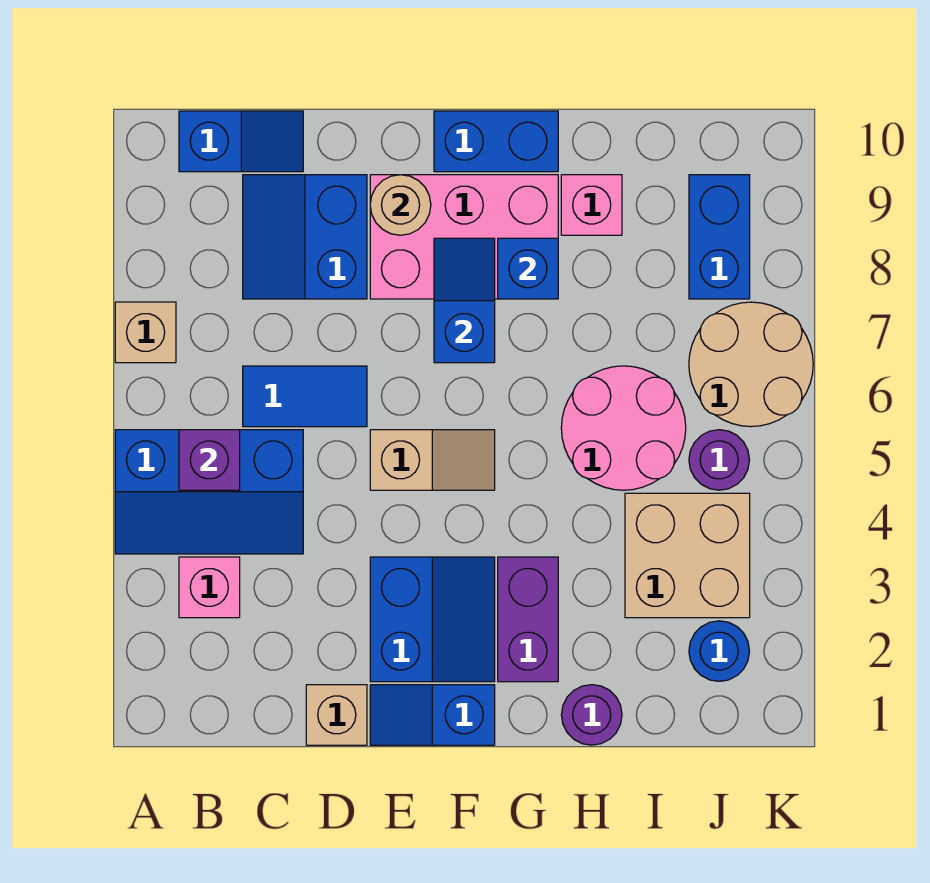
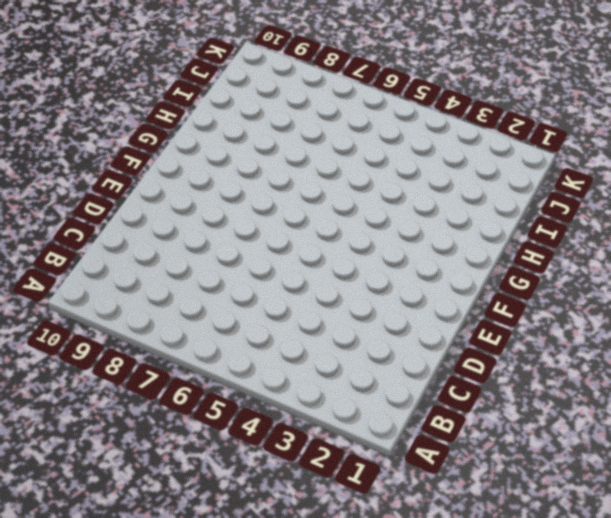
none -> blue 2x3 slope [115,430,303,554]
none -> tan 1x1 brick [115,302,176,363]
none -> pink 1x1 brick [179,557,240,618]

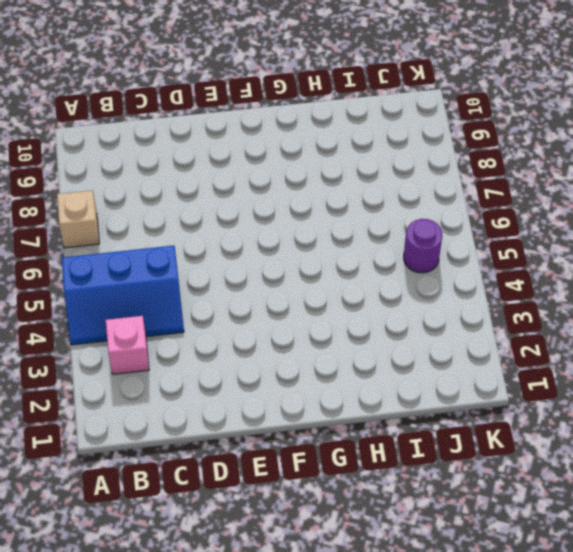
none -> blue 1x2 slope [179,111,303,172]
none -> blue 1x2 tile [243,366,367,427]
none -> blue 2x2 slope [243,175,367,299]

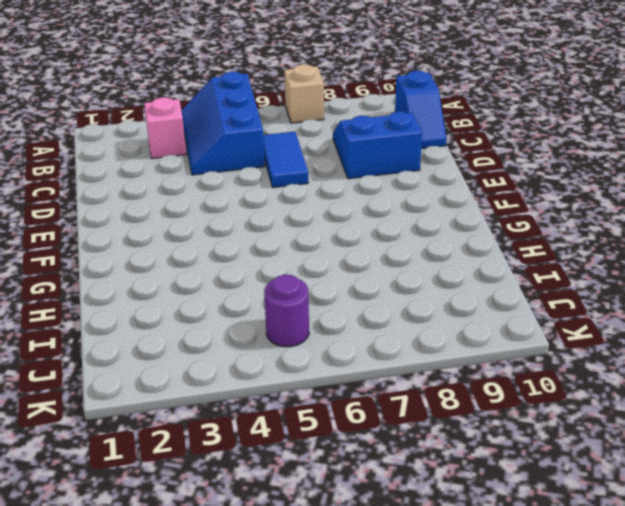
none -> tan 1x1 brick [306,685,367,745]
none -> blue 1x2 slope [370,685,495,745]
none -> blue 2x2 slope [370,557,495,682]

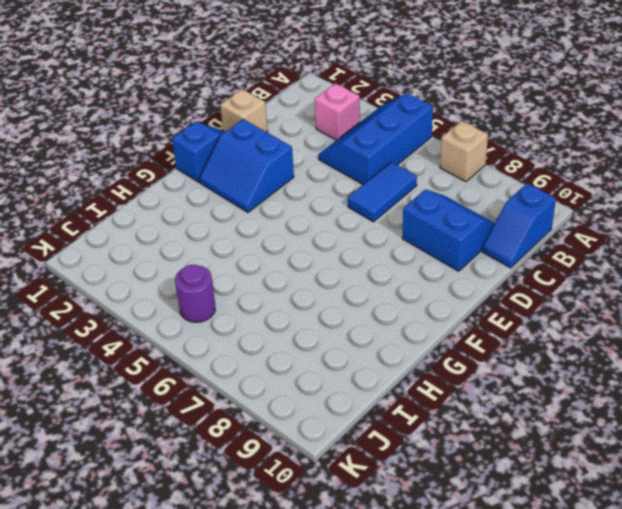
none -> tan 1x2 slope [370,430,495,490]
none -> pink 2x3 brick [370,175,558,299]
none -> blue 1x2 brick [434,111,558,172]

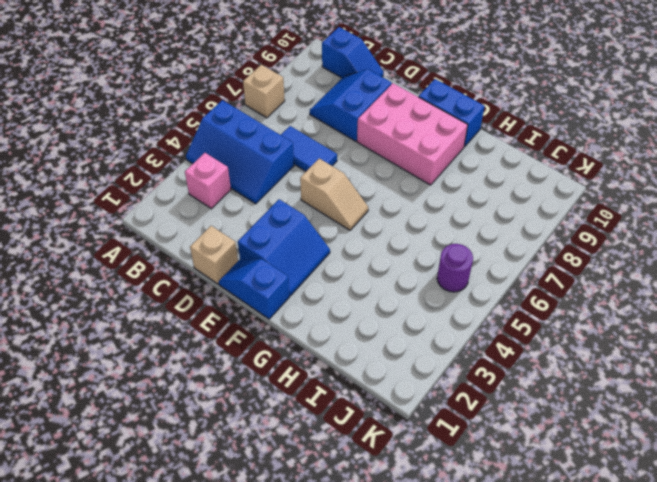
none -> purple 1x2 brick [498,557,558,682]
none -> purple 1x1 round brick [561,685,622,745]
none -> pink 2x2 round brick [561,366,686,490]

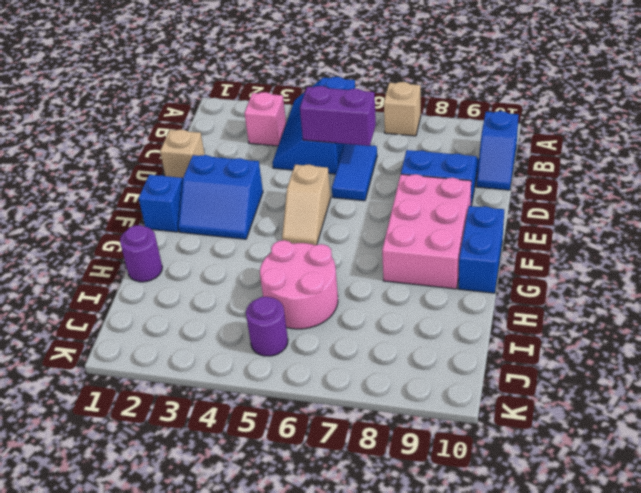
purple 1x2 brick [300,86,376,146] -> purple 1x2 brick moved to [498,557,558,682]
none -> pink 1x1 brick [561,175,622,235]
none -> tan 2x2 brick [625,493,750,618]
none -> blue 1x1 round brick [689,621,749,681]

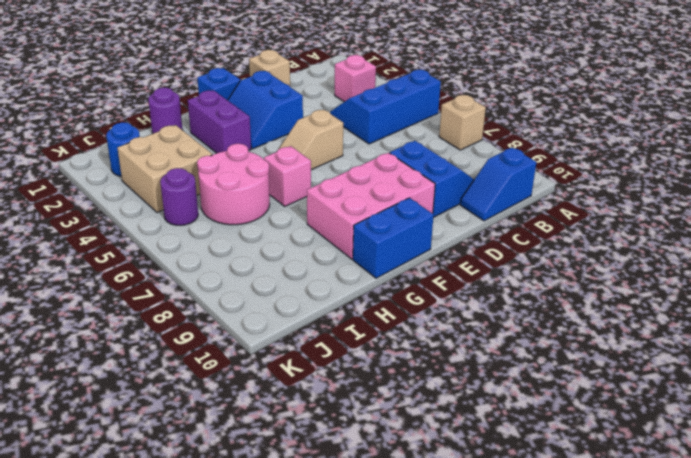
pink 1x1 brick [264,146,311,206] -> pink 1x1 brick moved to [561,175,622,235]
none -> blue 1x2 tile [243,366,367,427]
none -> tan 2x2 round brick [689,302,813,427]
none -> blue 1x2 brick [689,175,750,299]

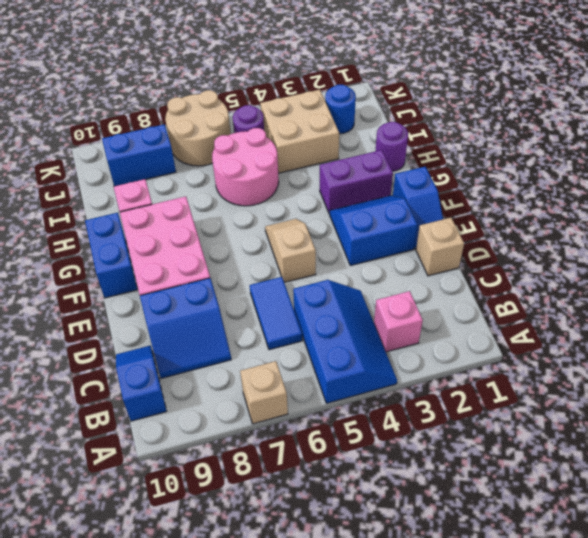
none -> purple 1x1 brick [179,430,240,490]
none -> tan 1x1 round brick [370,175,431,235]
none -> blue 1x2 slope [434,238,495,363]

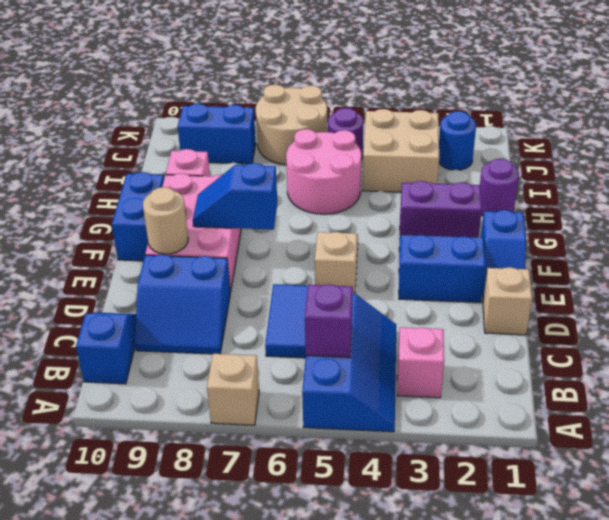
none -> blue 1x1 brick [498,238,558,299]

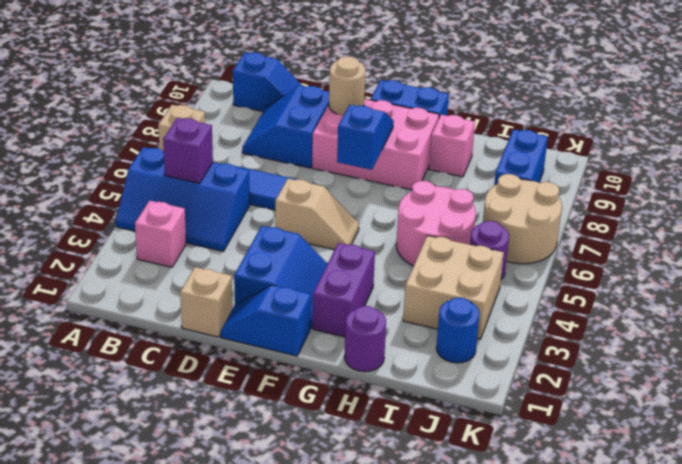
none -> blue 1x1 brick [498,238,558,299]

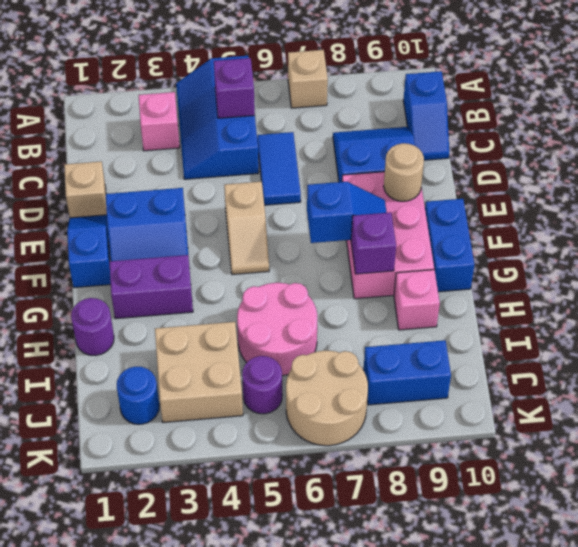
purple 1x1 brick [351,212,396,274] -> blue 1x1 brick [498,238,558,299]

